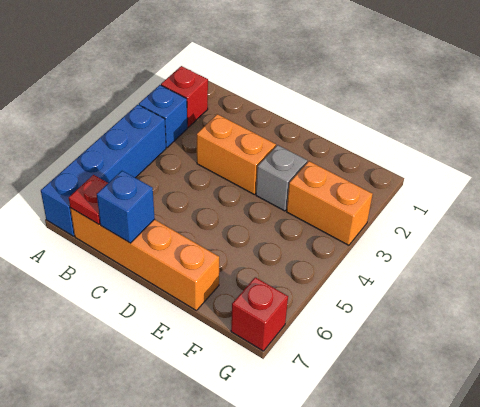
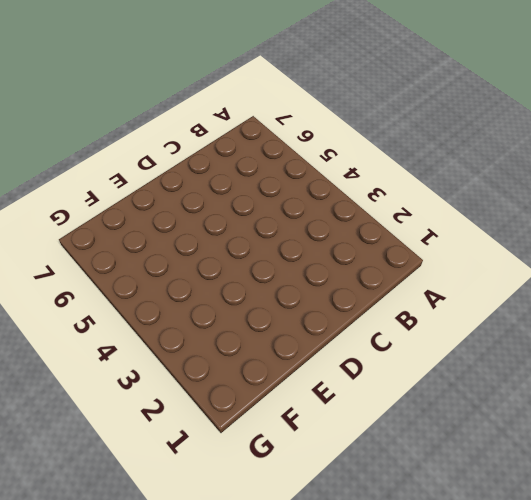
none -> red 1x1 brick [161,66,208,127]
none -> blue 1x1 brick [139,85,187,147]

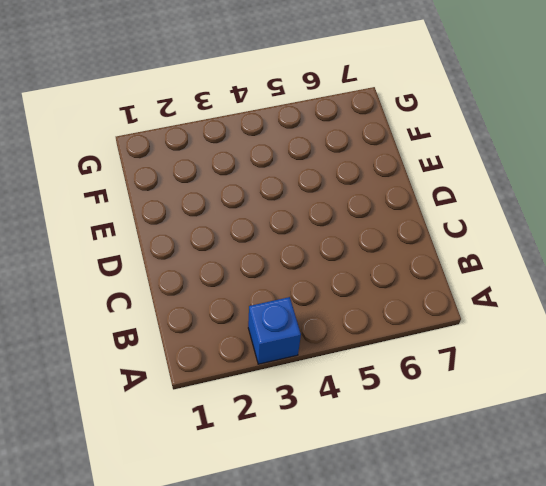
none -> red 1x1 brick [161,66,208,127]
none -> blue 1x4 brick [41,105,166,236]

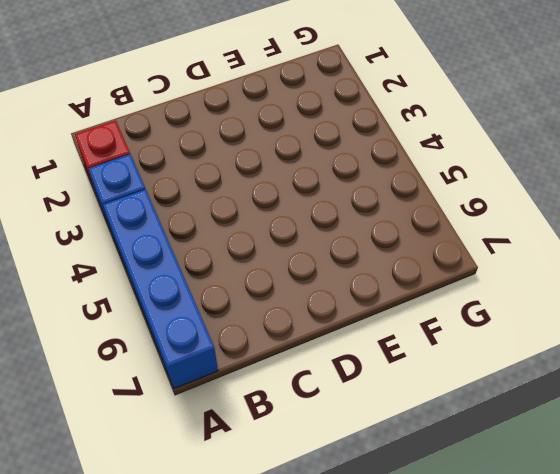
none -> orange 1x4 brick [70,208,219,310]
none -> orange 1x2 brick [197,114,276,194]

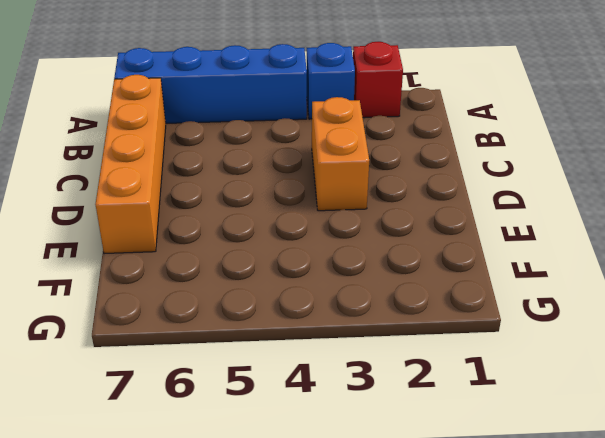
none -> grey 1x1 brick [256,145,307,211]
none -> orange 1x2 brick [287,161,373,245]

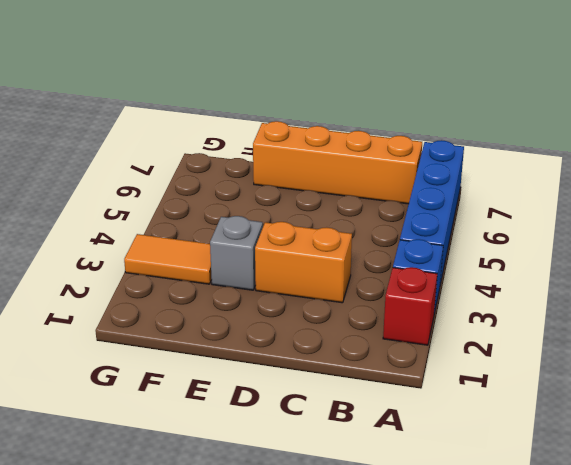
orange 1x2 tile [124,234,212,284] -> orange 1x2 brick [287,161,373,245]
none -> red 1x1 brick [231,277,288,351]
none -> red 1x1 plate [69,175,108,224]

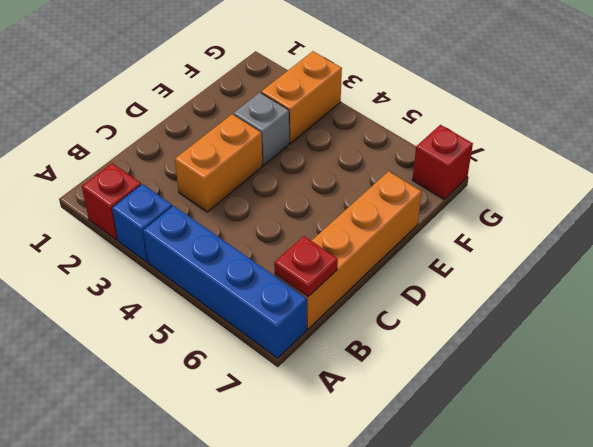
none -> blue 1x1 brick [97,171,155,243]

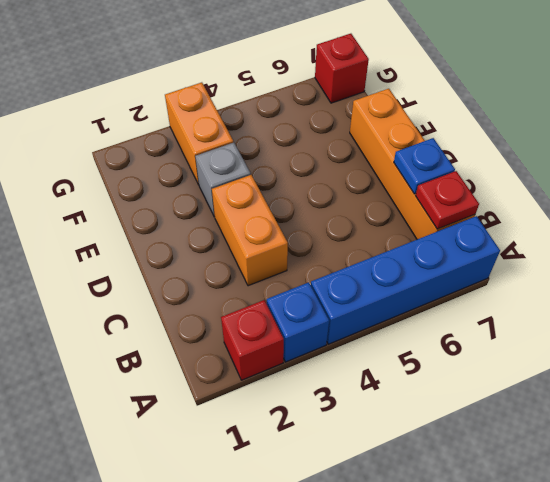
blue 1x1 plate [394,138,455,194] -> blue 1x1 brick [97,171,155,243]

